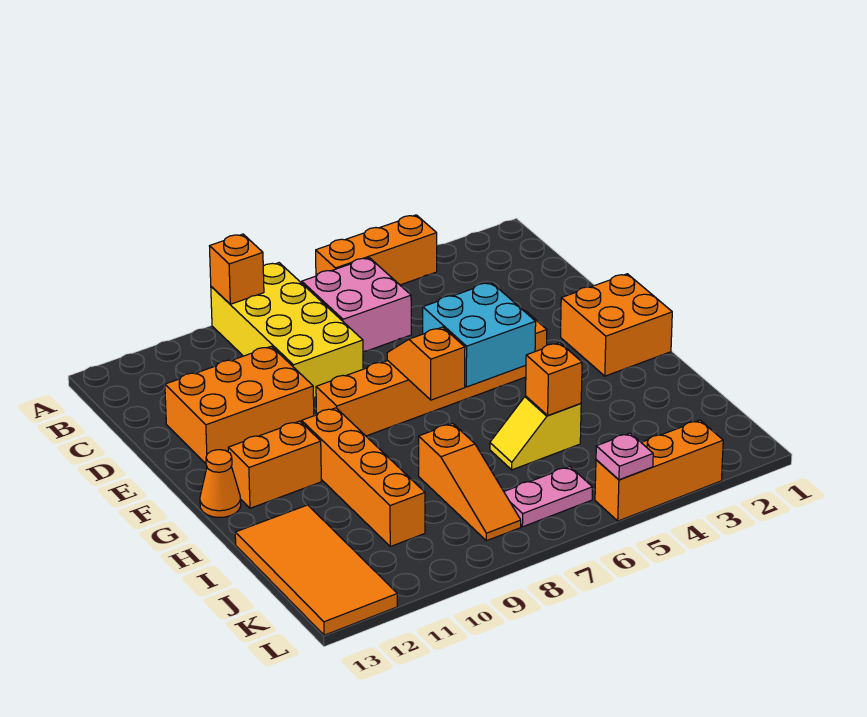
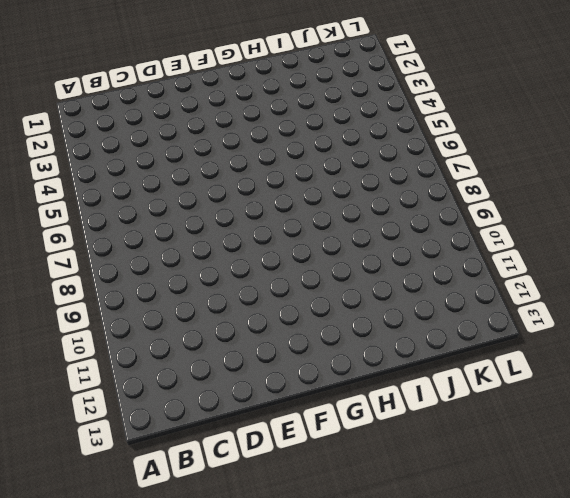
none -> orange 1x3 brick [316,215,437,285]
none -> yellow 2x4 brick [211,263,363,398]
none -> pink 2x2 brick [302,258,411,352]

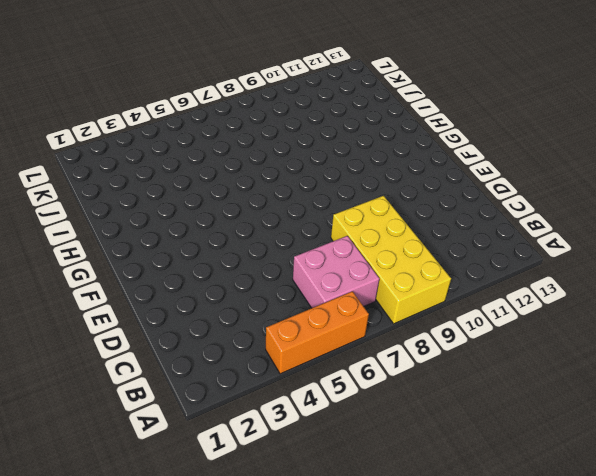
none -> orange 2x3 brick [165,346,314,464]
none -> orange 2x2 brick [561,274,672,376]
none -> orange 1x6 brick [316,311,547,436]

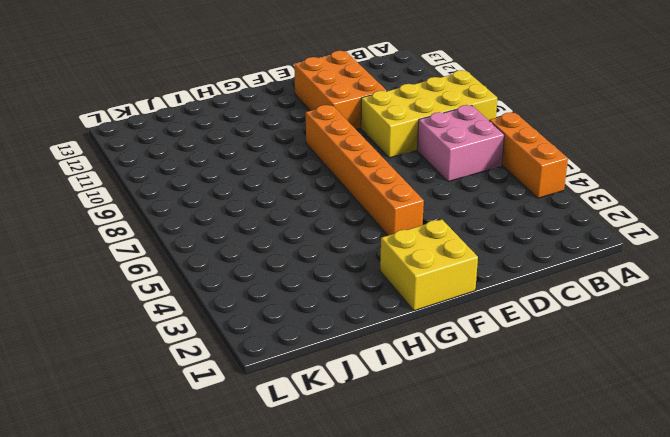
yellow 2x2 brick [380,219,478,311] -> orange 2x2 brick [561,274,672,376]
none -> orange 1x4 brick [302,408,425,546]
none -> orange 1x2 brick [228,421,321,508]
none -> orange 1x1 cone [200,450,241,518]

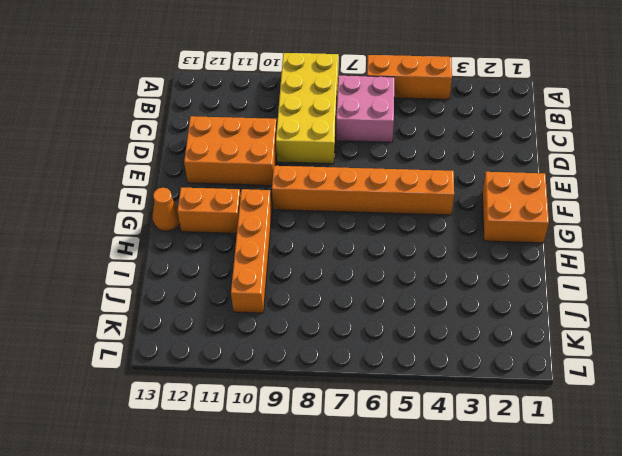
none -> yellow 1x2 slope [490,396,581,470]
none -> orange 1x3 slope [419,423,521,541]
none -> orange 2x4 tile [235,505,397,635]

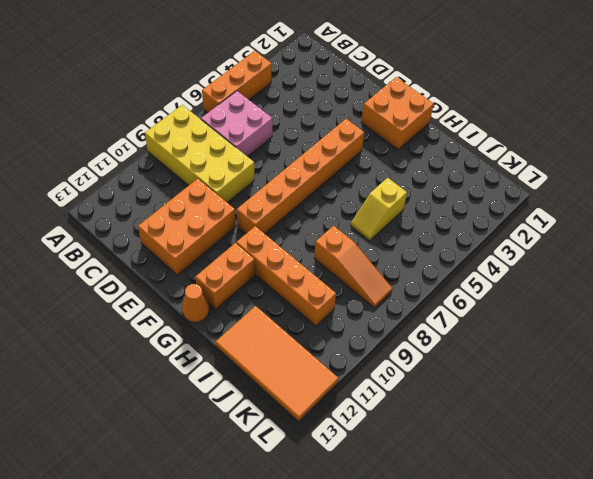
none -> pink 1x2 plate [504,467,592,527]
none -> orange 1x3 brick [595,420,723,521]
none -> orange 1x1 brick [209,234,264,304]

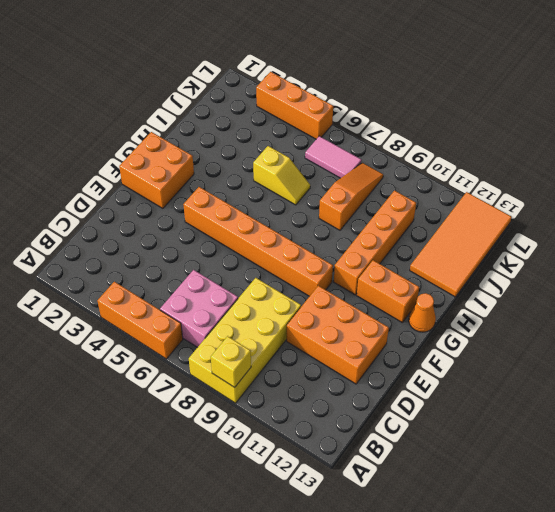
yellow 1x1 brick [211,336,251,387] -> orange 1x1 brick [209,234,264,304]
pink 1x2 tile [305,136,362,178] -> pink 1x2 plate [504,467,592,527]
none -> cyan 2x2 brick [423,282,536,387]
none -> orange 1x2 slope [387,327,465,400]
none -> orange 1x1 brick [526,343,582,416]

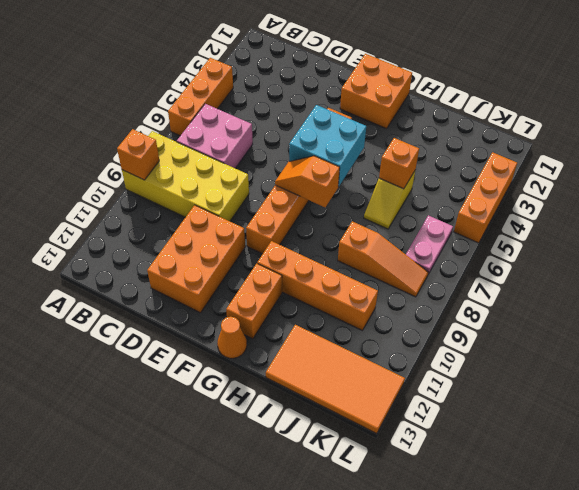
none -> pink 1x1 plate [596,433,653,480]

